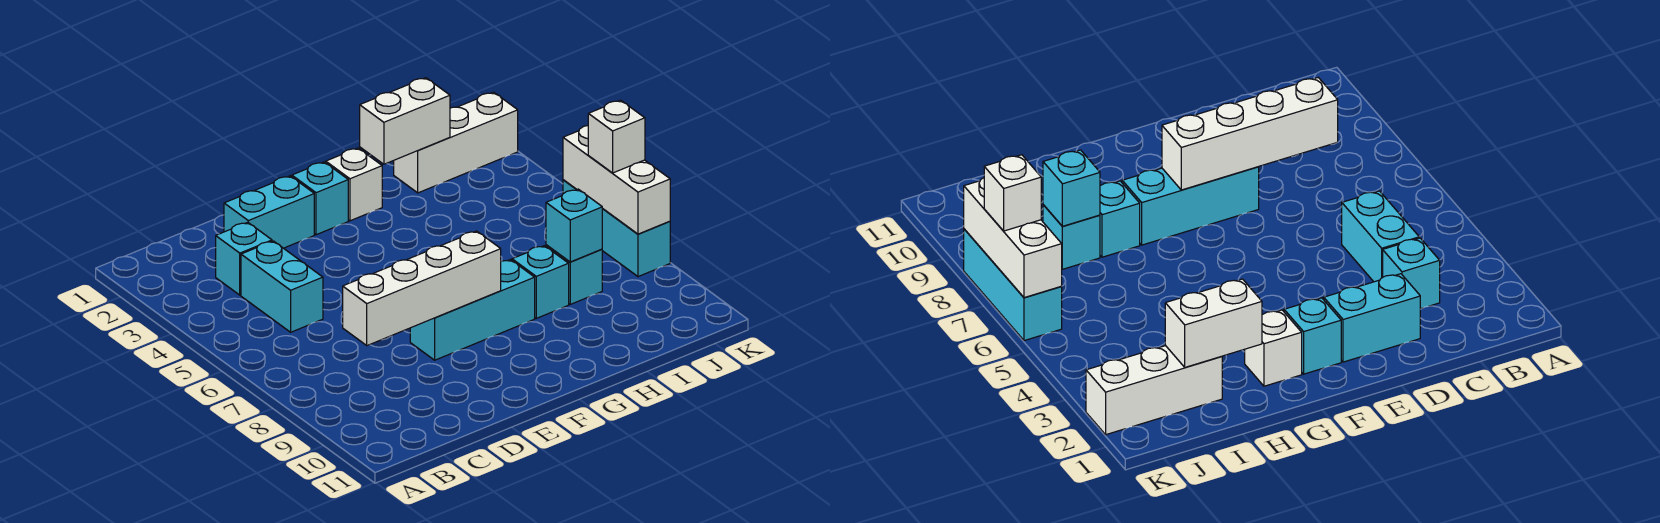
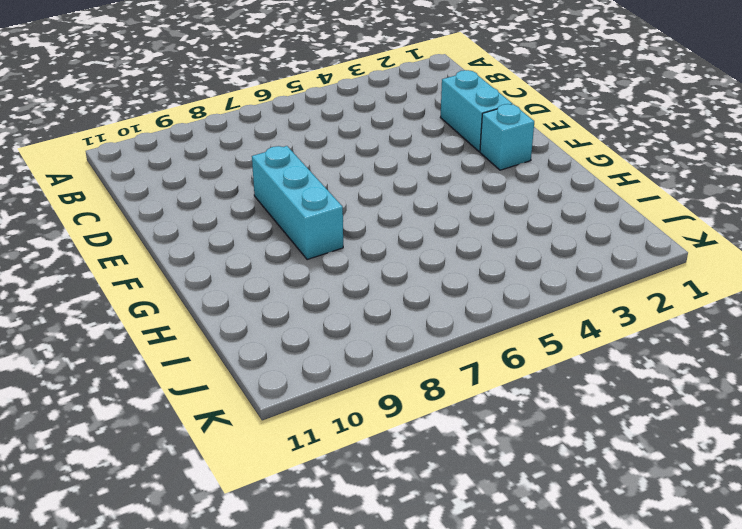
none -> cyan 1x1 brick [216,222,272,295]
none -> cyan 1x2 brick [241,241,323,332]
none -> white 1x1 brick [326,148,382,221]

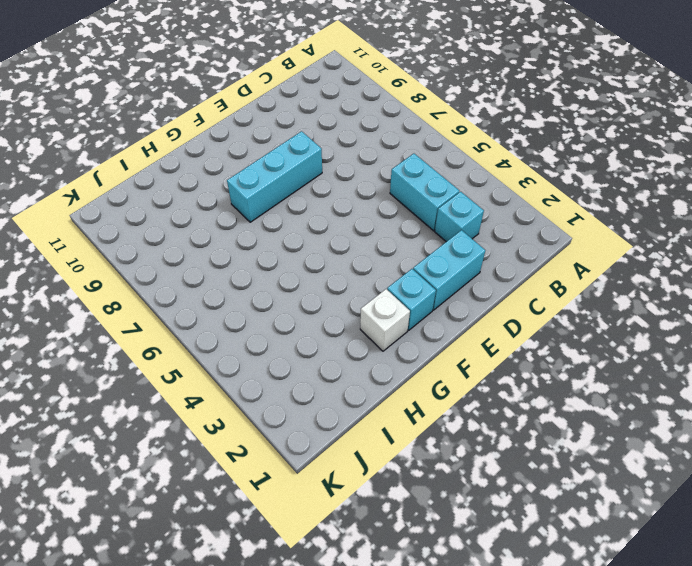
none -> cyan 1x1 brick [512,246,569,318]
none -> white 1x3 brick [394,92,518,193]
none -> cyan 1x1 brick [546,245,602,304]

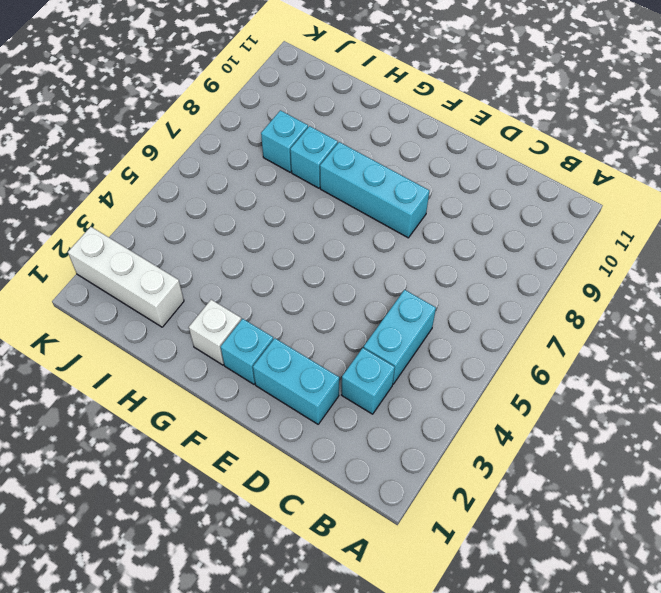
none -> cyan 1x3 brick [563,180,670,277]
none -> white 1x4 brick [343,231,501,346]
none -> white 1x2 brick [360,78,450,164]

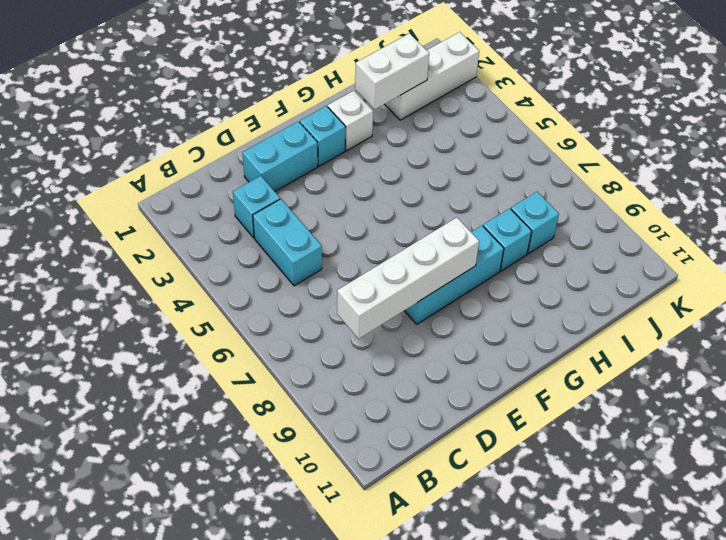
none -> cyan 1x3 brick [563,180,670,277]
none -> cyan 1x1 brick [546,189,602,262]
none -> white 1x3 brick [563,126,670,234]

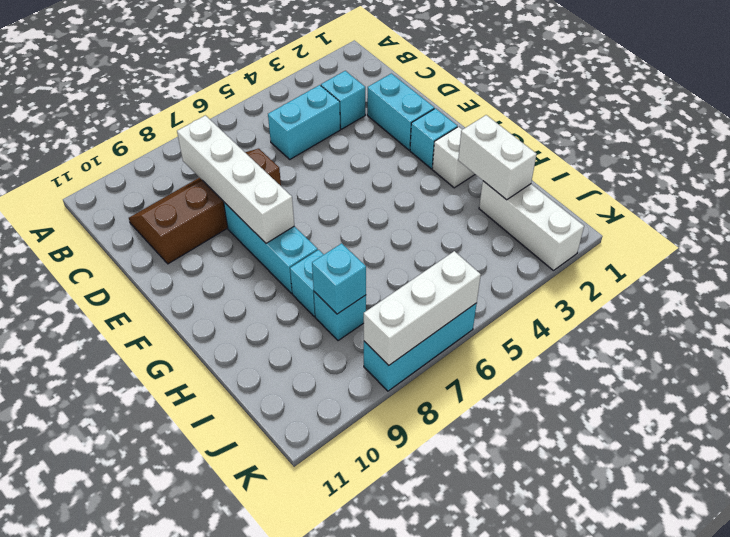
brown 2x4 slope [129,149,281,264] -> none
none -> white 1x1 brick [588,100,645,173]

